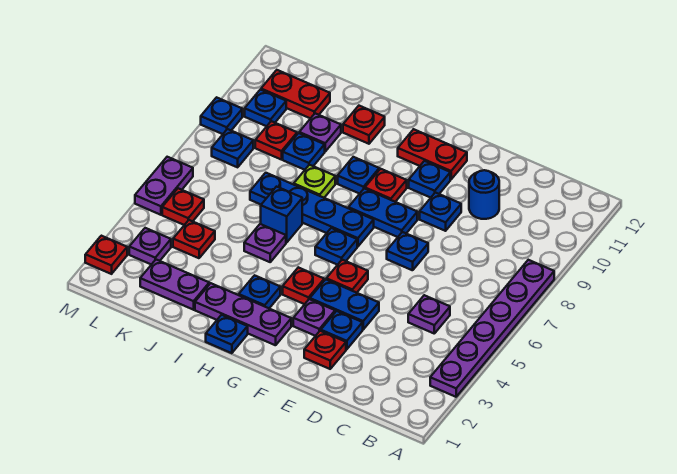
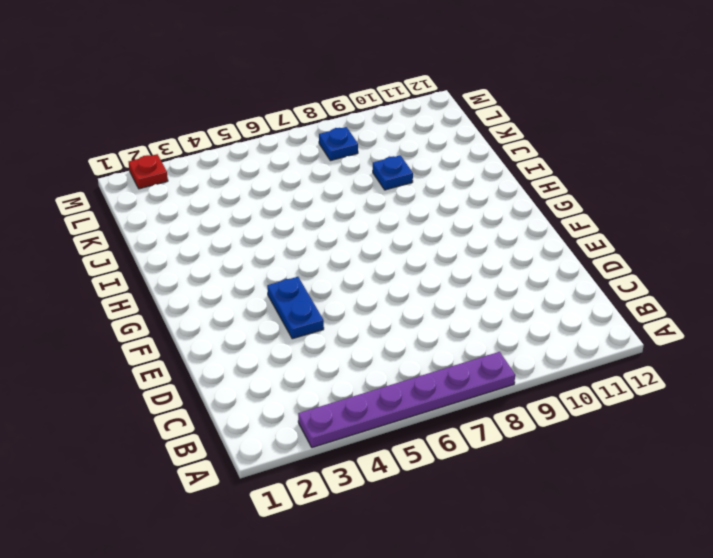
none -> purple 1x1 plate [408,295,450,333]
none -> blue 1x1 round brick [469,170,499,219]
none -> red 1x1 plate [304,331,346,369]
none -> blue 1x1 plate [321,311,363,349]

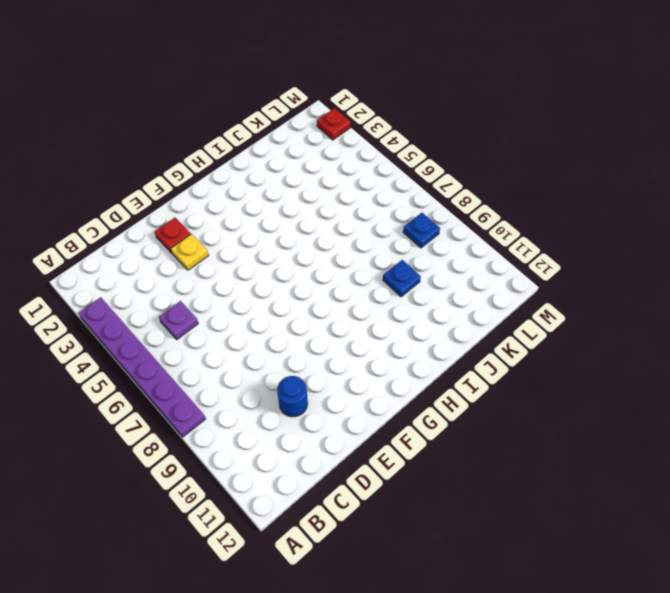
yellow 1x1 plate [171,234,209,270] -> blue 1x1 plate [321,311,363,349]
none -> blue 1x2 plate [310,279,379,329]
none -> blue 1x1 plate [387,232,428,270]
none -> blue 1x1 plate [420,193,461,231]
none -> purple 1x1 plate [293,299,335,336]

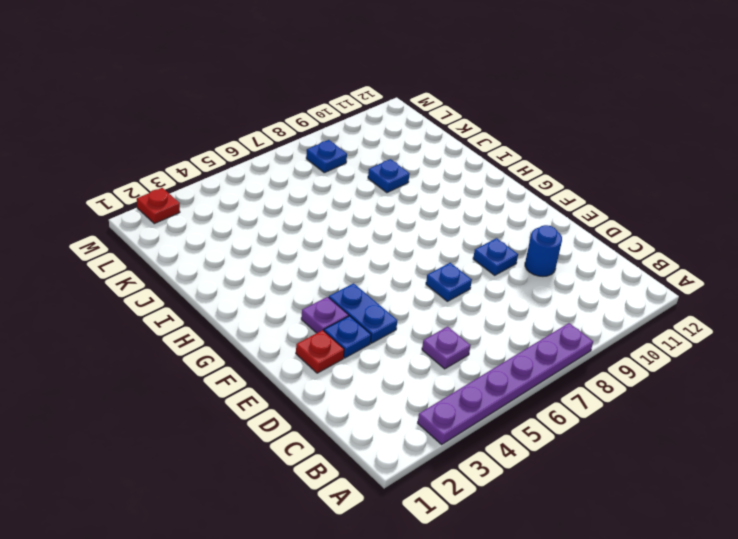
none -> red 1x1 plate [326,260,368,293]
none -> blue 1x2 plate [348,189,417,237]
none -> blue 1x1 plate [409,161,450,198]
none -> red 1x2 plate [398,129,467,179]

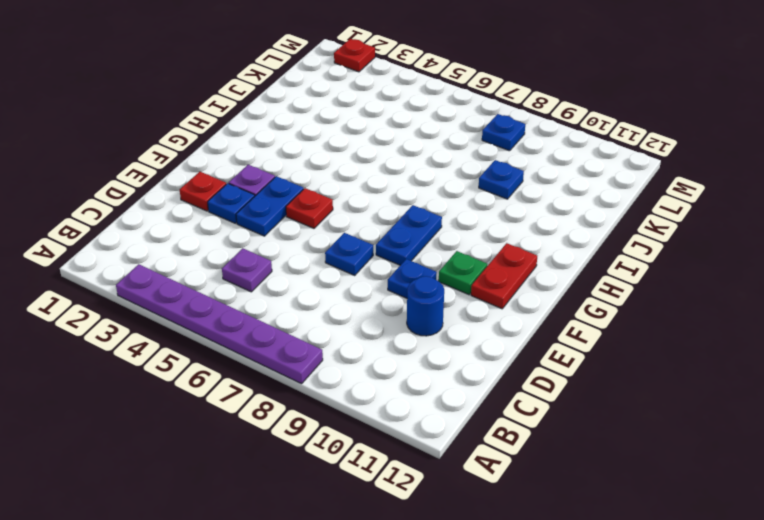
green 1x1 plate [439,251,487,295] -> blue 1x1 plate [409,161,450,198]
none -> purple 1x3 plate [195,283,291,345]
none -> red 1x1 plate [283,267,324,304]
none -> blue 1x1 plate [315,228,357,265]
none -> blue 1x4 plate [250,173,374,247]

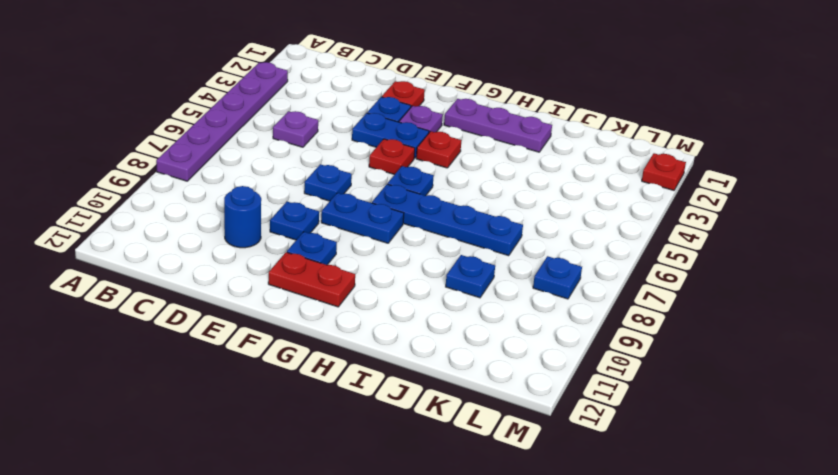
none -> red 1x1 plate [365,169,407,202]
none -> blue 1x1 plate [206,315,248,353]
none -> blue 1x1 plate [239,275,280,308]
none -> blue 1x1 plate [338,157,379,194]

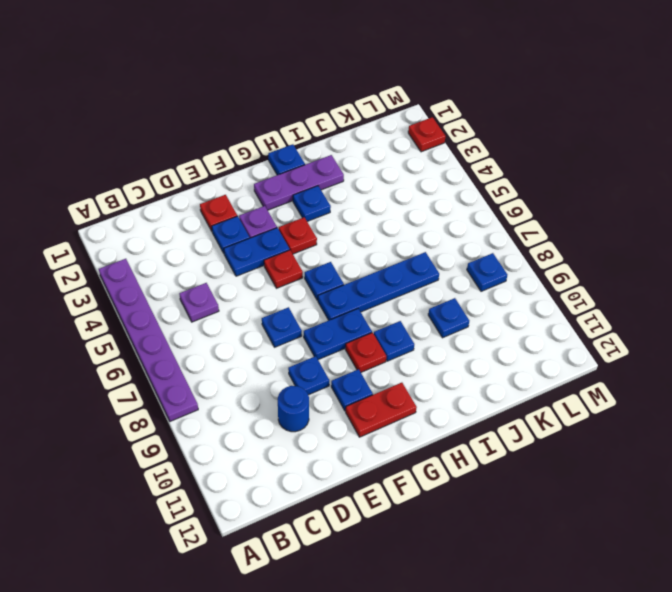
none -> purple 1x1 plate [244,224,286,262]
none -> blue 1x1 brick [261,187,302,242]
none -> lime 1x1 plate [294,165,335,198]
none -> red 1x1 plate [343,106,385,144]

